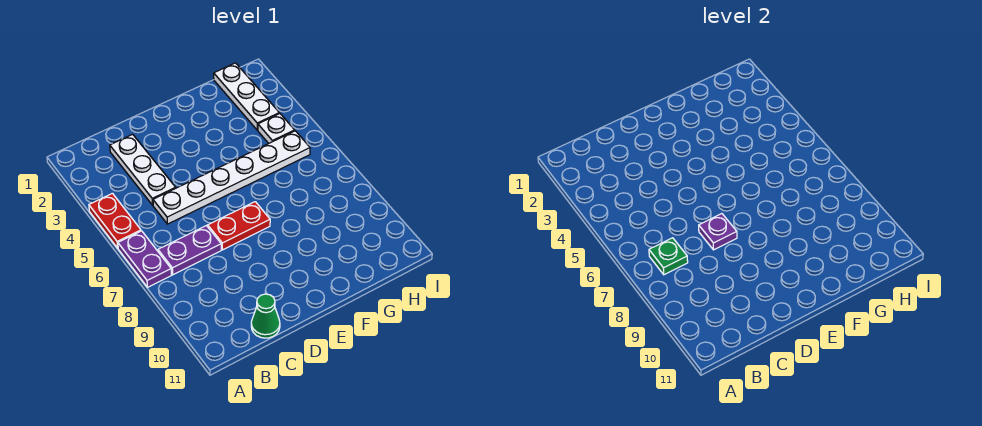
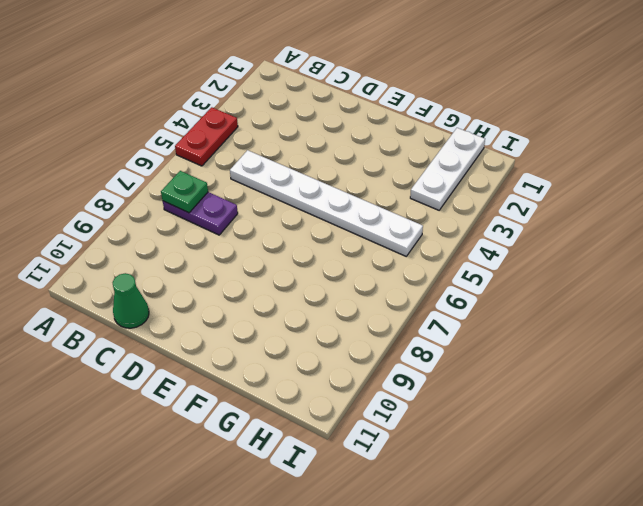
none -> purple 1x2 plate [118,231,172,287]
none -> white 1x3 plate [110,134,176,205]

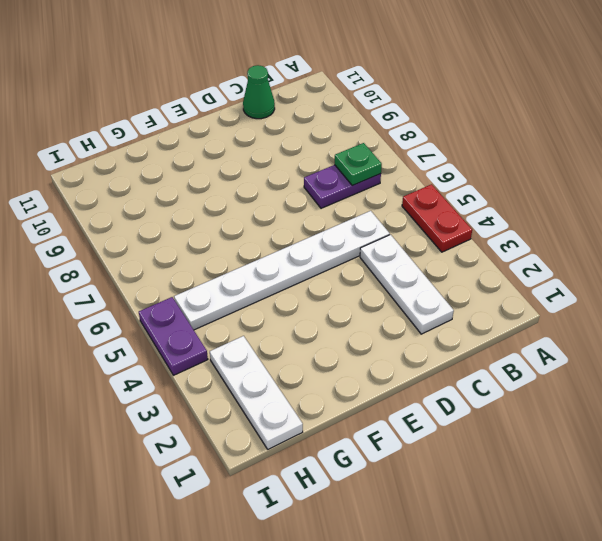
purple 1x2 plate [139,297,208,375] -> purple 1x2 plate moved to [118,231,172,287]
none -> red 1x2 plate [208,202,270,250]
none -> white 1x1 plate [258,114,295,143]

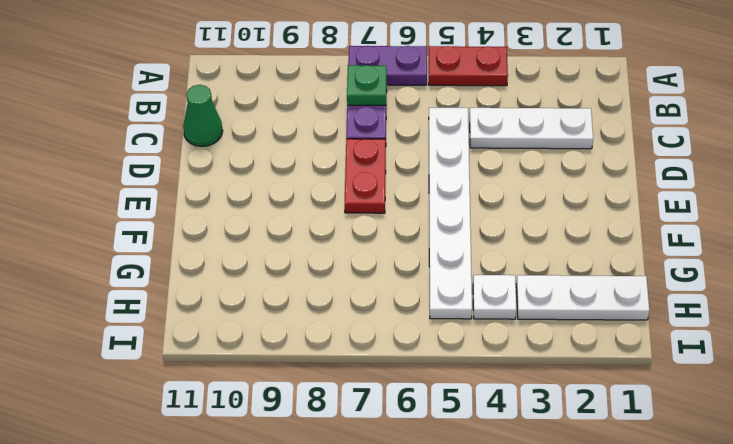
none -> purple 1x1 plate [699,214,737,250]

